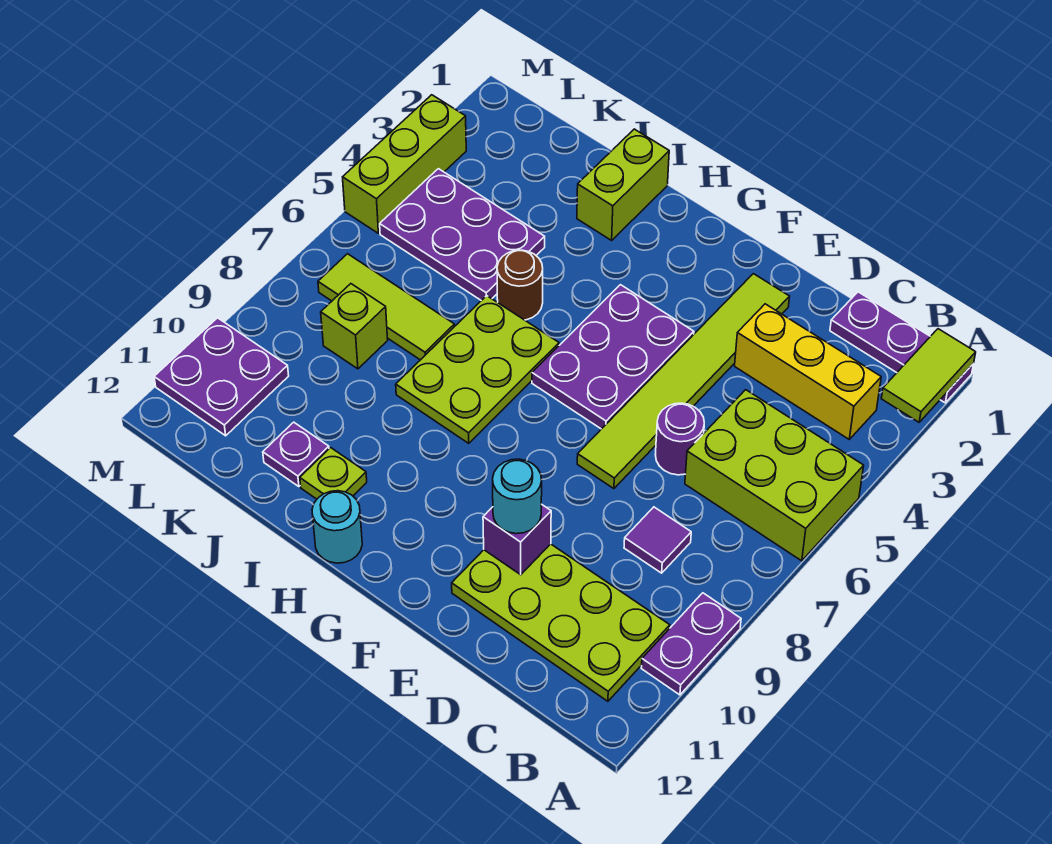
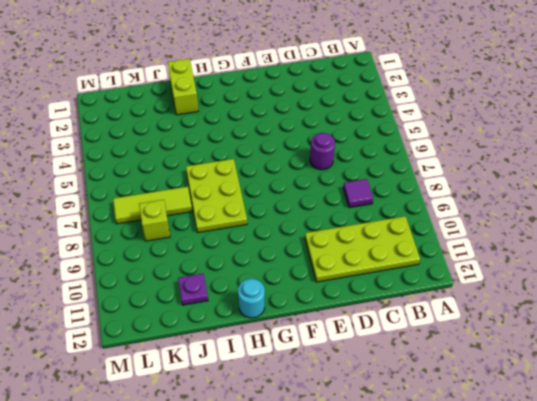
none -> purple 1x3 plate [830,292,974,403]
none -> lime 2x3 brick [685,390,864,561]
none -> purple 1x2 plate [641,593,741,695]

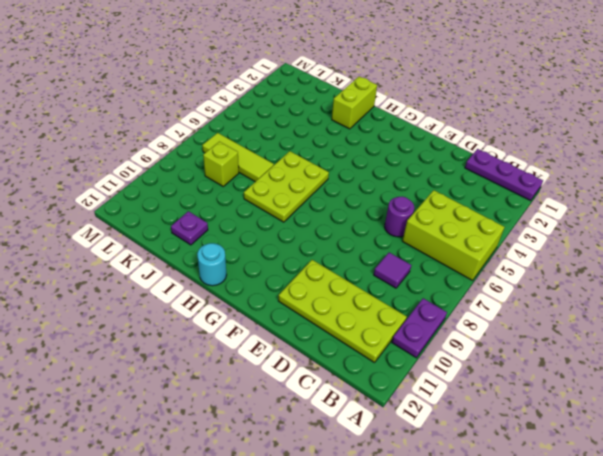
none -> yellow 1x3 brick [735,304,881,439]
none -> lime 1x6 tile [577,274,790,489]
none -> purple 2x3 plate [532,285,694,429]

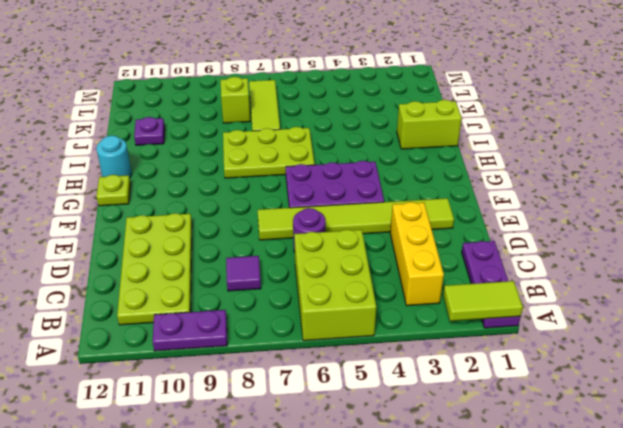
lime 1x1 plate [97,175,131,206] -> lime 1x1 plate moved to [300,448,367,499]
none -> brown 1x1 round brick [497,250,543,320]
none -> purple 2x3 plate [380,169,545,301]
none -> purple 2x2 plate [154,318,289,436]

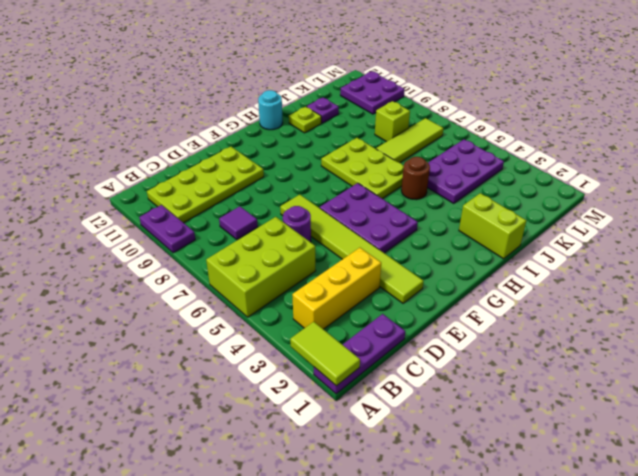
none -> lime 1x3 brick [343,95,466,233]
none -> purple 1x1 brick [483,504,551,575]
none -> cyan 1x1 round brick [493,459,542,534]

